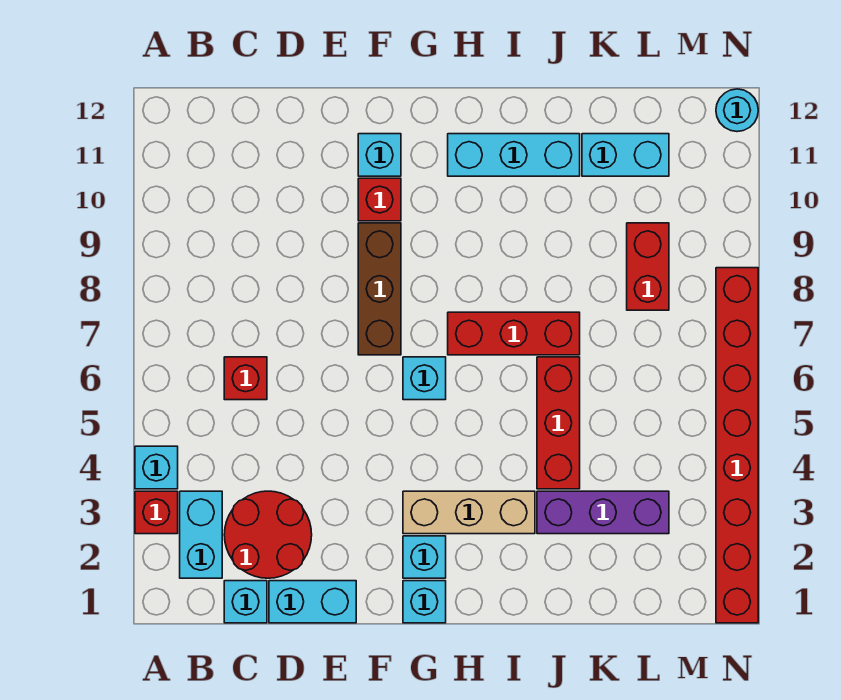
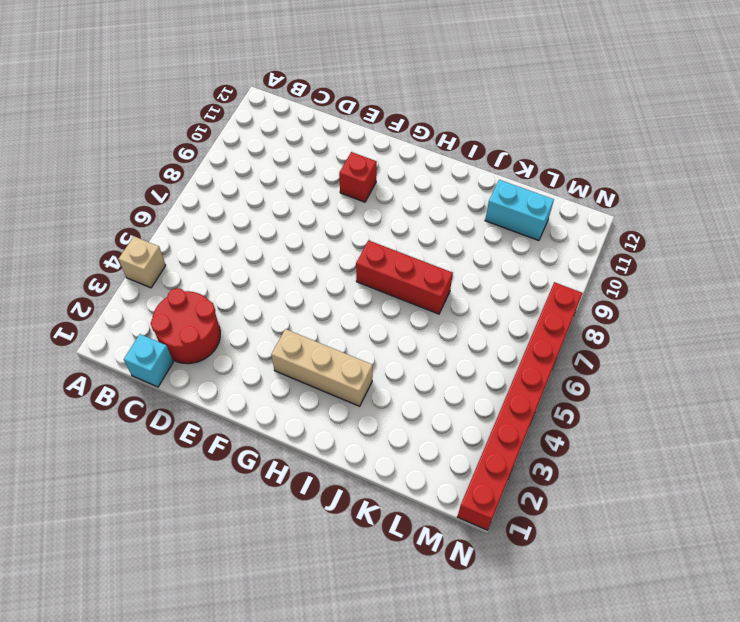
tan 1x1 brick [119,237,166,288] -> cyan 1x1 brick [135,446,178,489]
none -> red 1x1 brick [135,491,178,534]
none -> cyan 1x2 brick [180,491,222,578]
none -> red 1x1 brick [224,357,267,400]

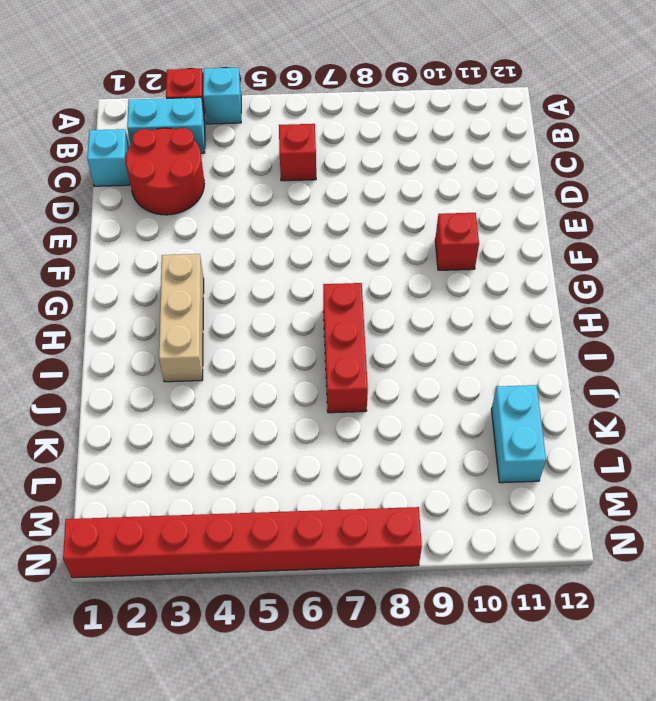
none -> cyan 1x2 brick [269,581,356,623]
none -> brown 1x3 brick [358,223,401,355]
none -> cyan 1x1 brick [358,134,401,176]

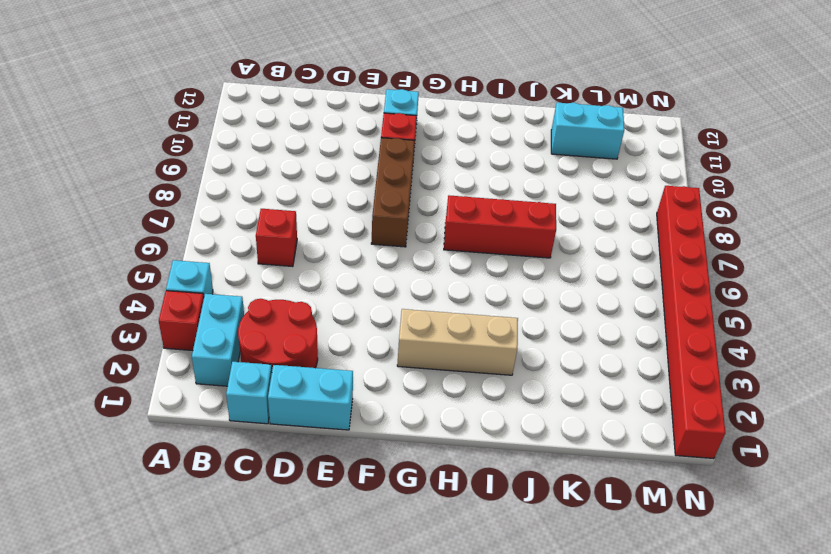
none -> cyan 1x1 brick [403,581,446,623]
none -> cyan 1x1 brick [403,536,446,578]
none -> cyan 1x1 brick [403,357,446,400]

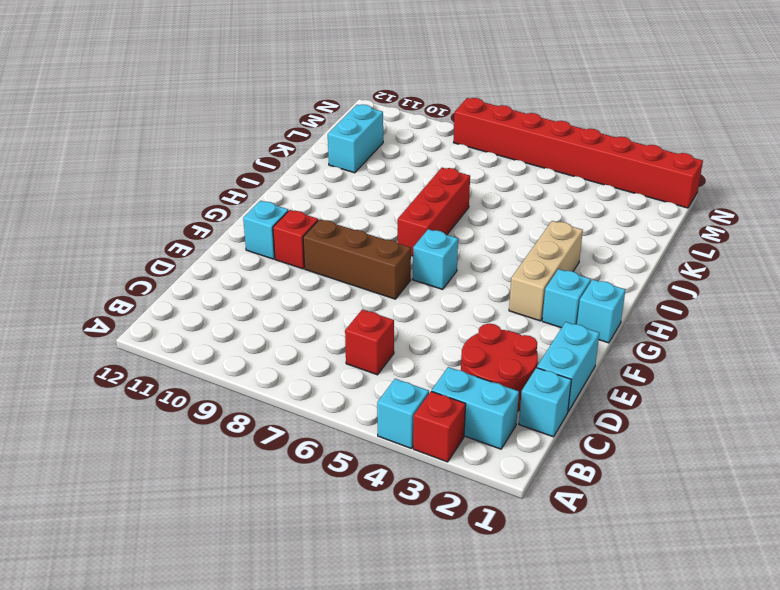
none -> cyan 1x3 brick [448,134,580,176]
none -> purple 1x3 brick [537,491,669,534]
none -> red 1x3 brick [537,357,580,489]

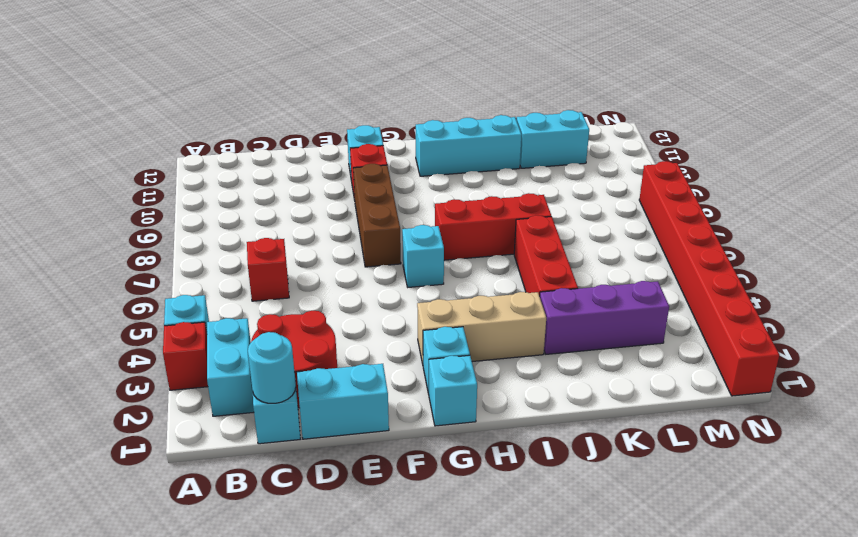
cyan 1x1 round brick [248,332,296,403] -> cyan 1x1 round brick moved to [716,89,758,132]
none -> red 1x2 brick [627,223,669,310]

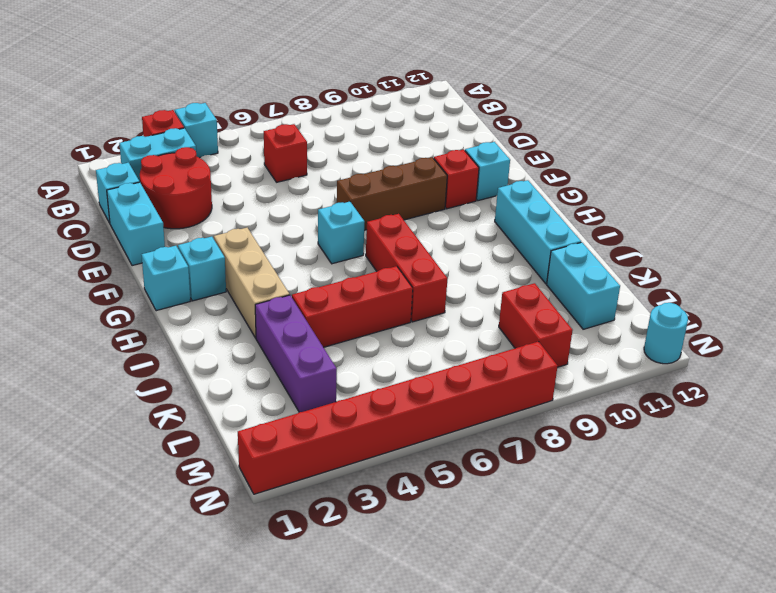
red 1x2 brick [499,283,573,367] -> red 1x2 brick turned to [627,223,669,310]

